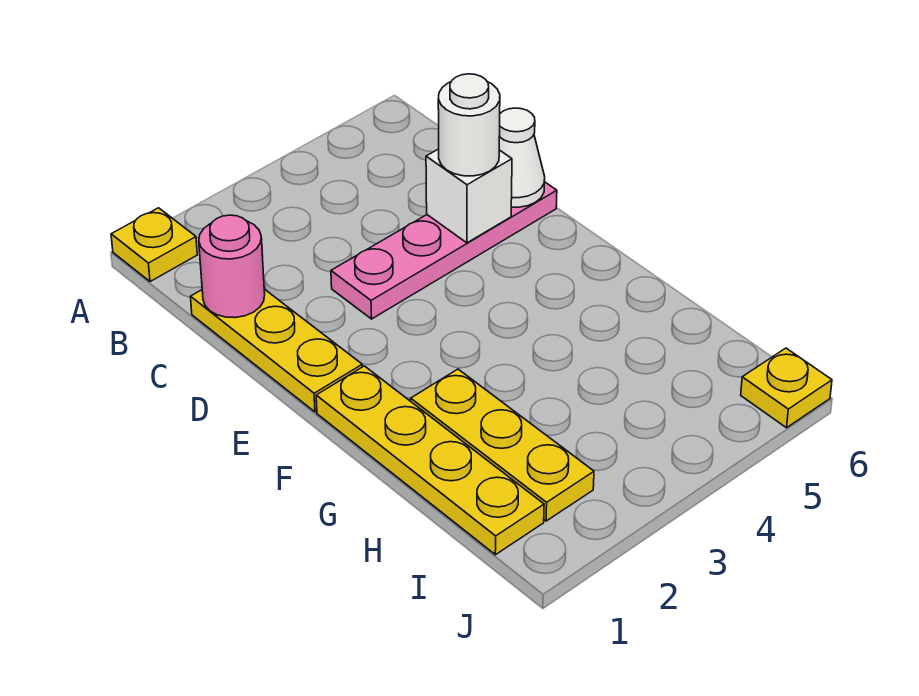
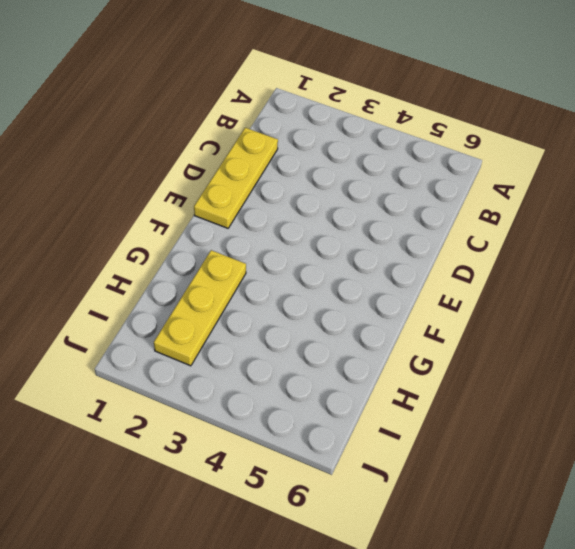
none -> yellow 1x1 plate [111,208,197,282]
none -> pink 1x4 plate [331,182,557,319]

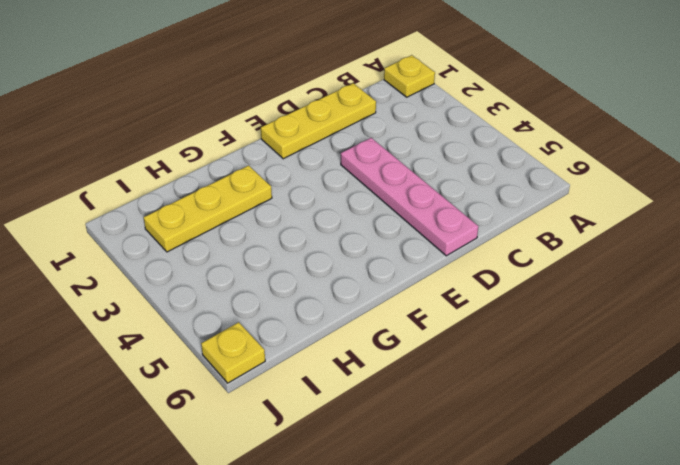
none -> yellow 1x4 plate [316,366,544,555]
none -> pink 1x1 round brick [199,215,265,318]

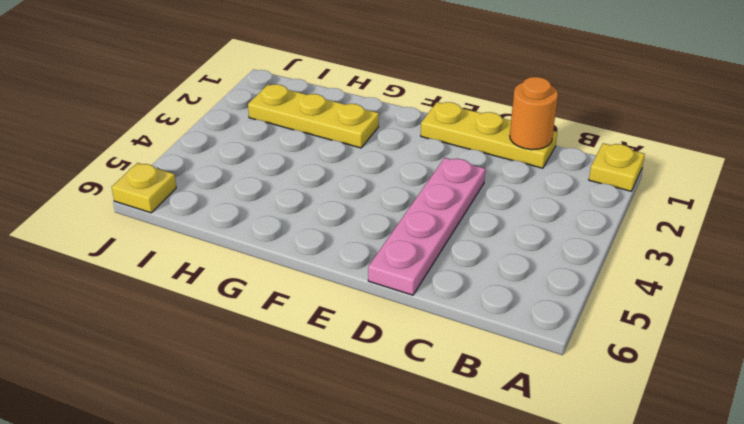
orange 1x1 round brick [510,77,558,150] -> pink 1x1 round brick [199,215,265,318]
none -> yellow 1x4 plate [316,366,544,555]
none -> white 1x1 brick [426,149,512,243]

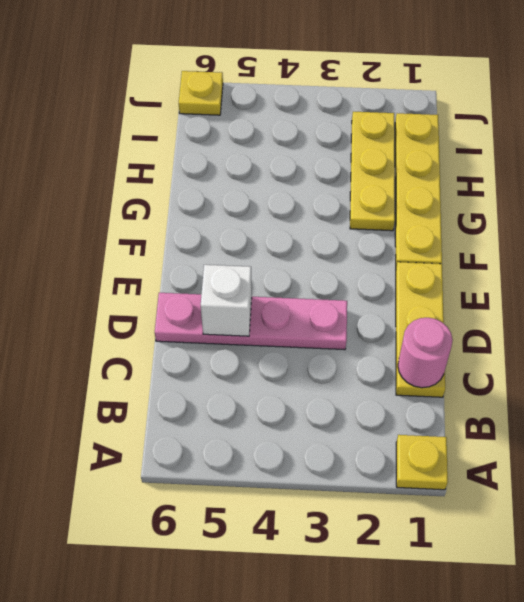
none -> white 1x1 cone [499,108,545,207]
none -> white 1x1 round brick [438,74,500,176]

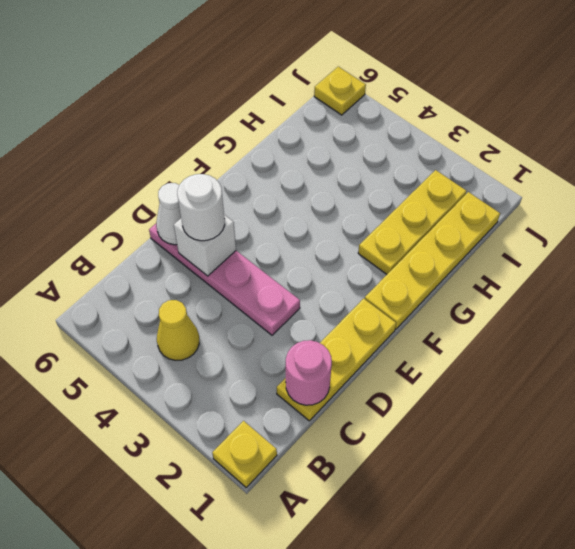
yellow 1x1 cone [157,300,199,360] -> none

